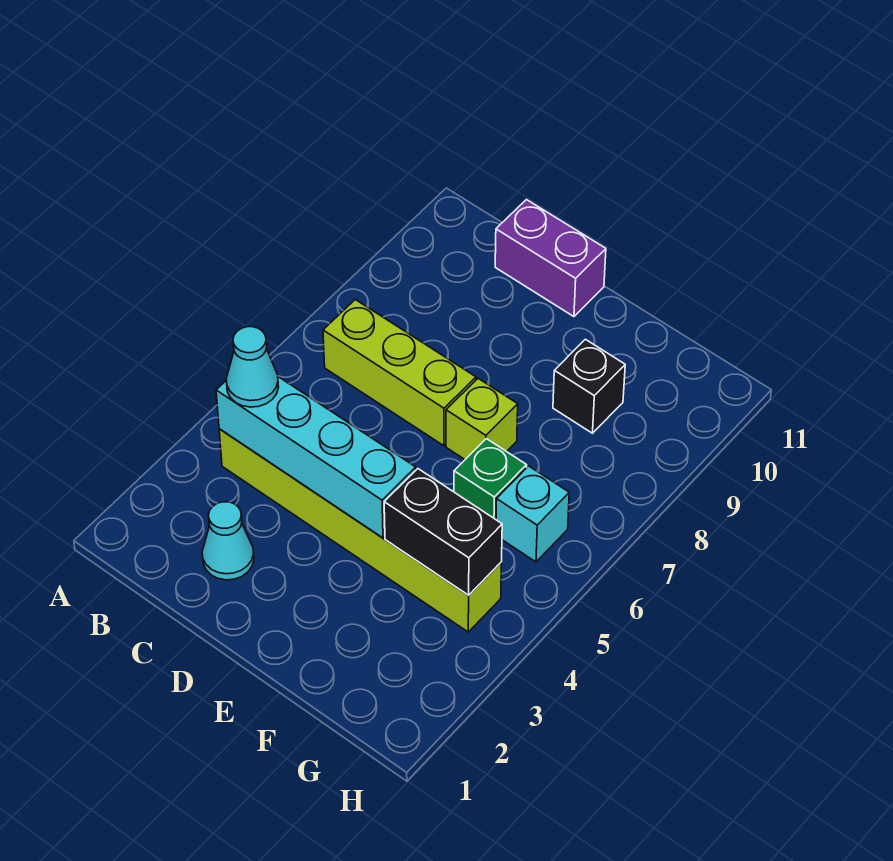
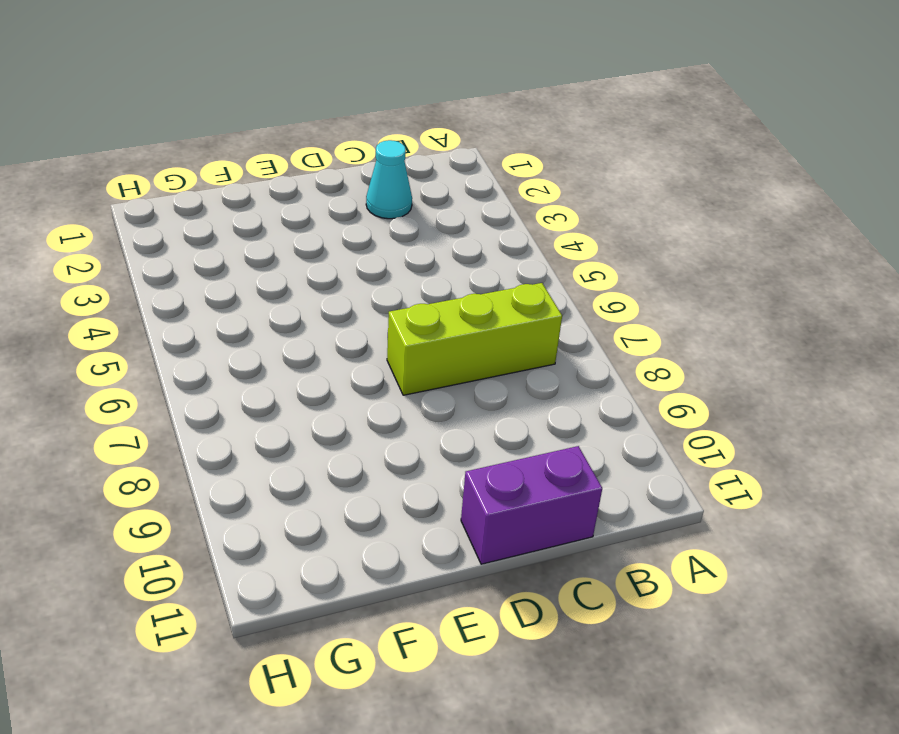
none -> lime 1x6 brick [219,429,502,632]
none -> lime 1x1 brick [446,379,518,459]

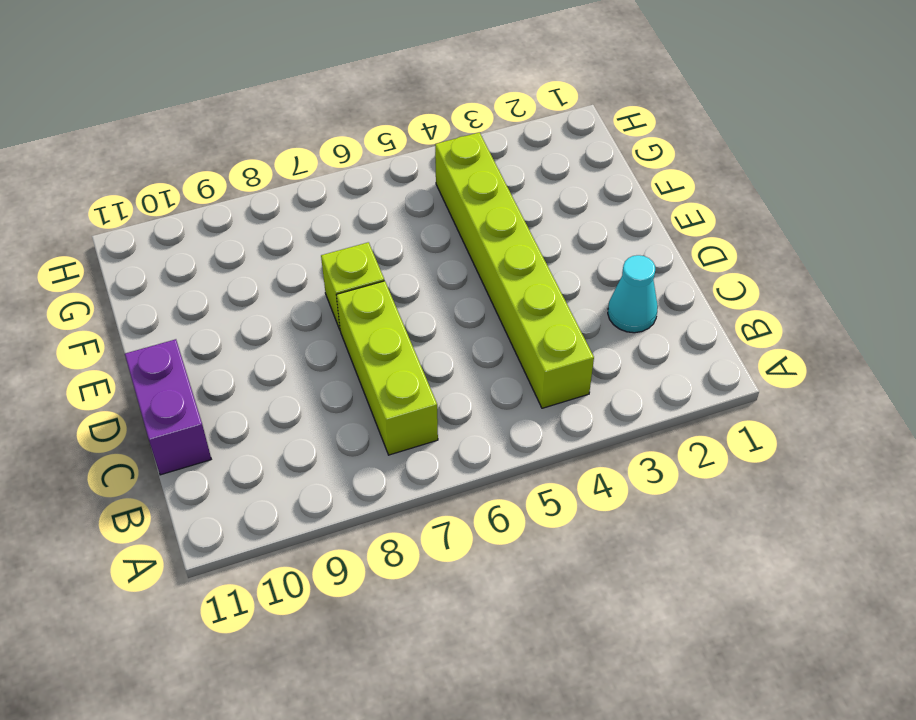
none -> green 1x1 brick [454,439,527,519]
none -> black 1x1 brick [553,339,625,433]

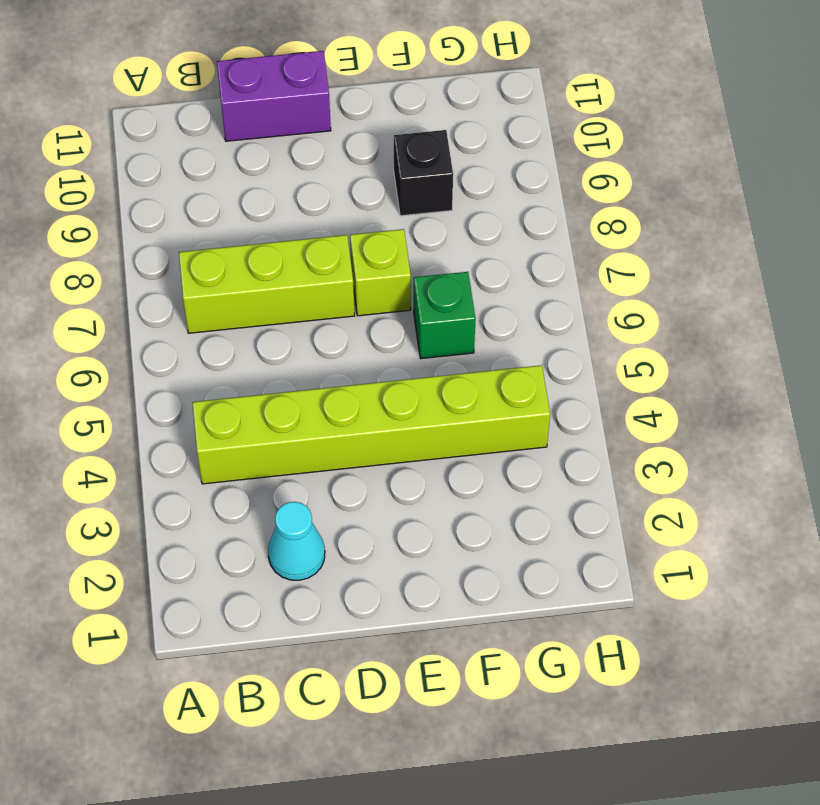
none -> cyan 1x1 brick [496,466,569,562]
none -> cyan 1x4 brick [216,377,416,538]

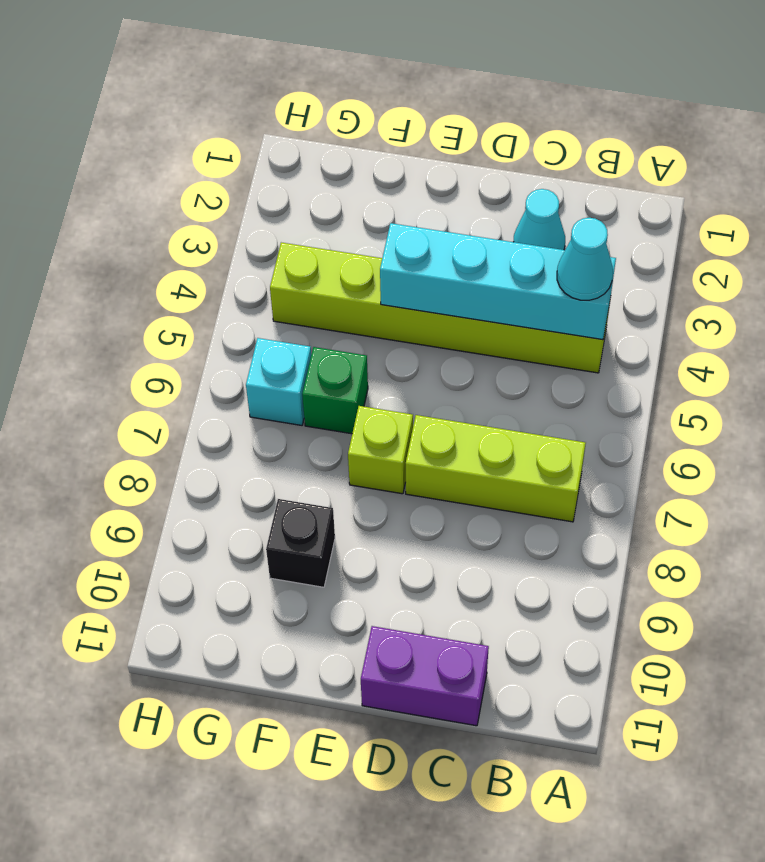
none -> black 1x2 brick [384,469,502,595]

